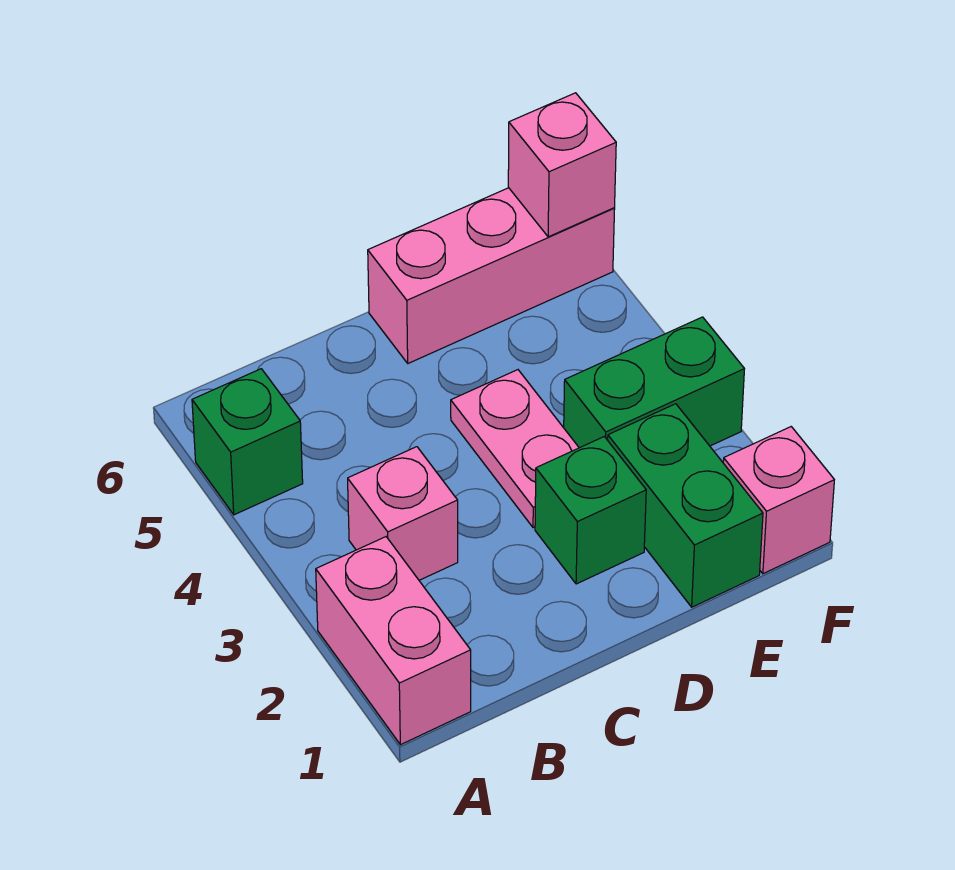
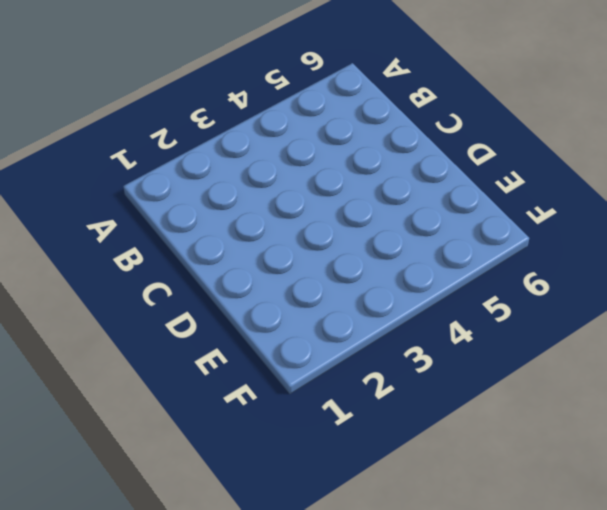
none -> pink 1x2 brick [316,537,471,745]
none -> green 1x1 brick [192,369,303,515]

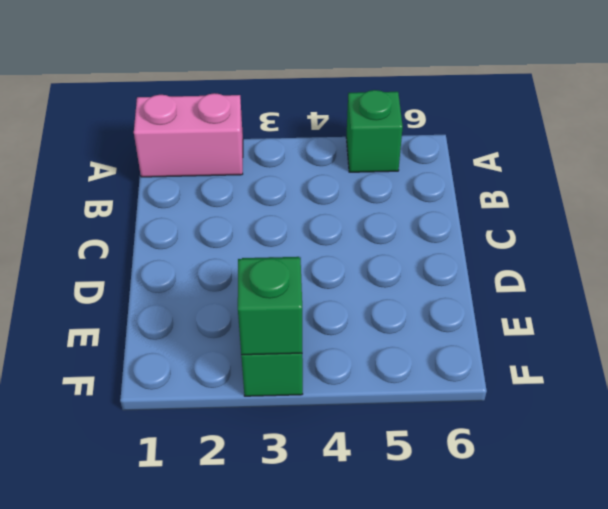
green 1x1 brick [238,257,302,355] -> green 1x1 brick moved to [535,437,646,584]
none -> pink 1x1 brick [348,447,458,580]
none -> pink 1x2 plate [451,370,579,528]

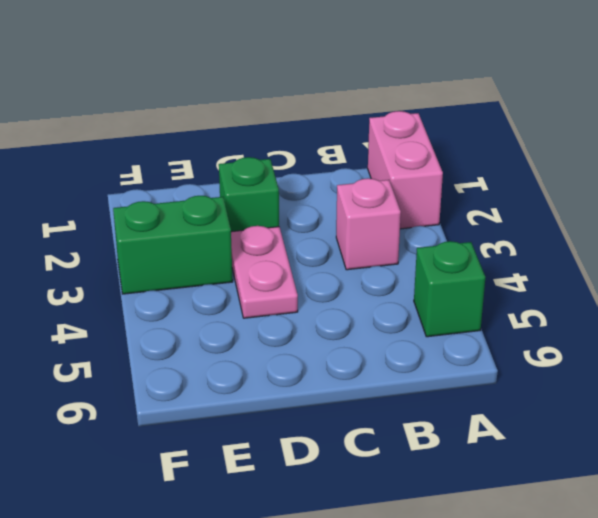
none -> pink 1x3 brick [368,188,615,363]
none -> green 1x2 brick [608,404,763,607]

